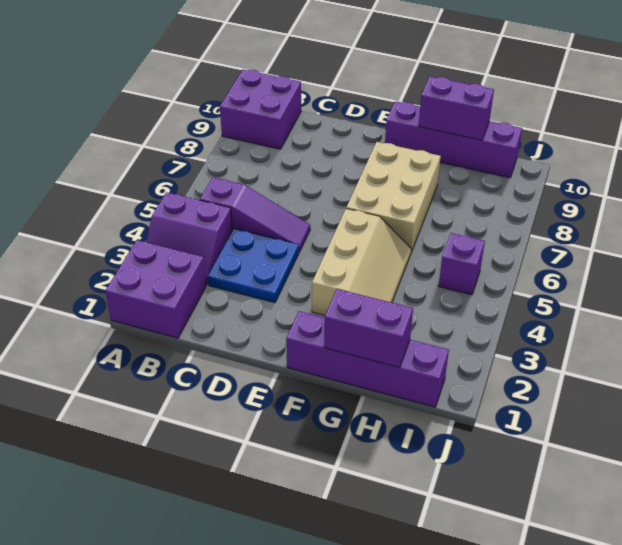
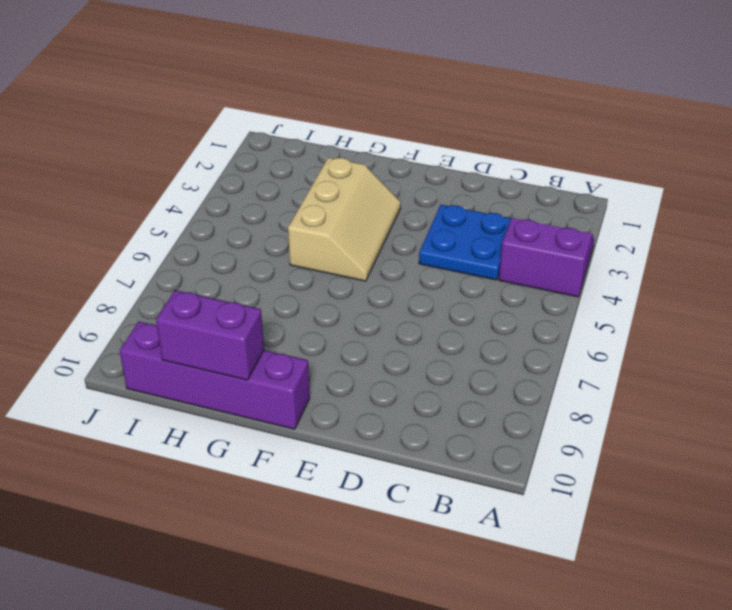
tan 2x3 slope [288,158,401,281] -> tan 2x3 slope turned to [312,209,411,315]
none -> purple 2x2 brick [105,240,206,338]
none -> purple 2x2 brick [220,69,301,149]
none -> purple 1x3 slope [200,177,310,252]

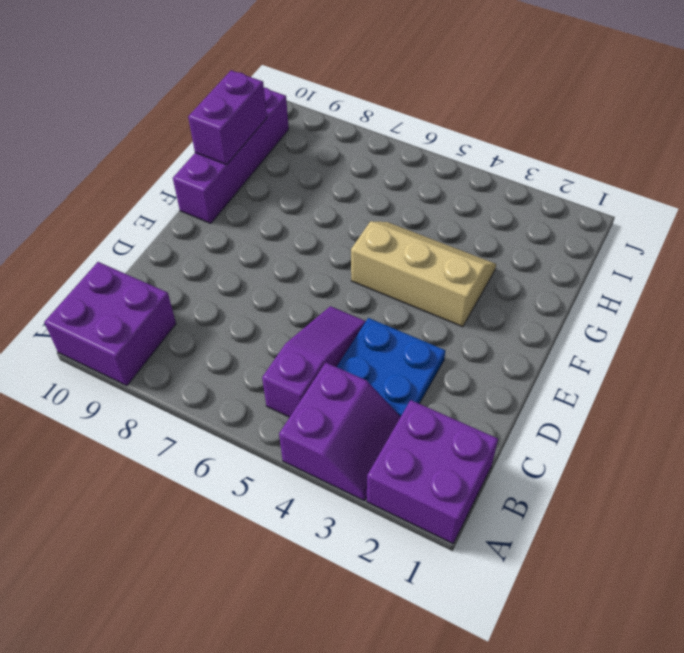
none -> purple 1x4 brick [286,311,449,407]
none -> tan 2x3 brick [346,142,441,252]
none -> purple 1x1 brick [439,233,485,295]

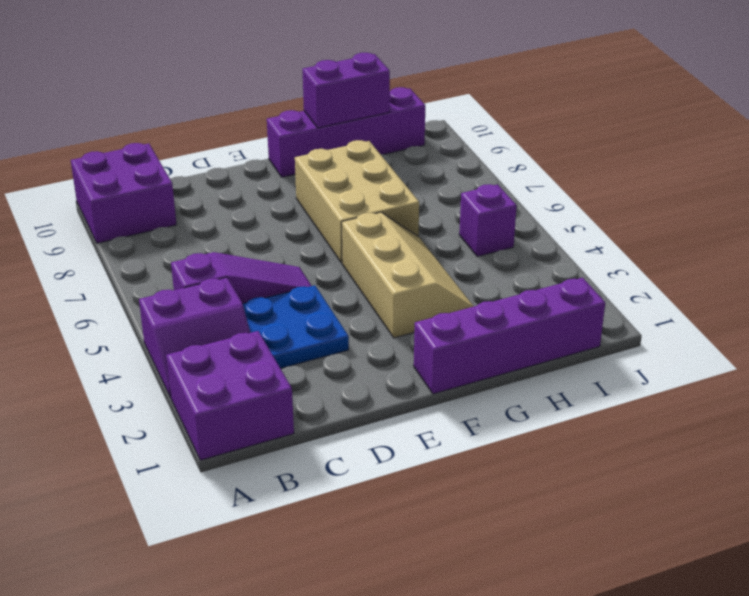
none -> purple 1x2 brick [324,289,413,368]

